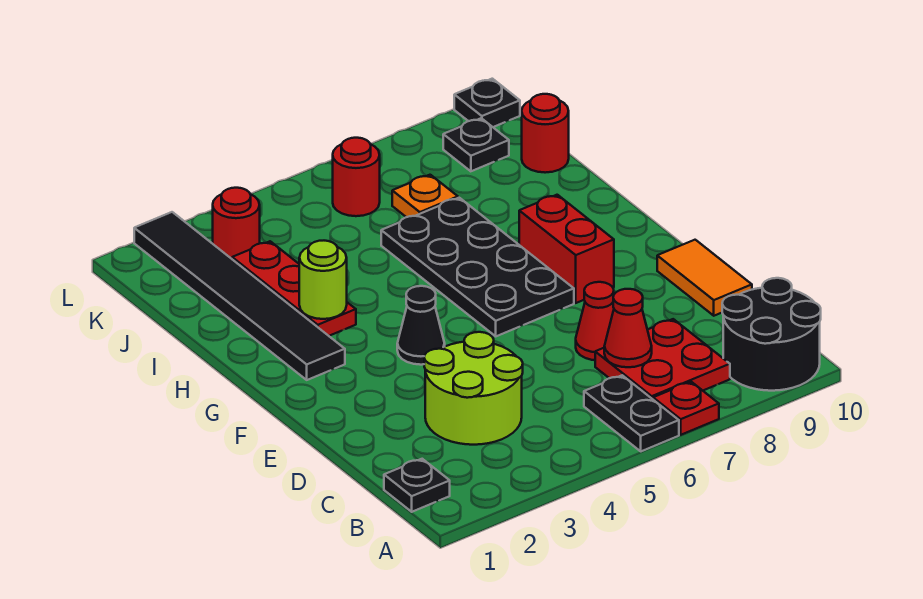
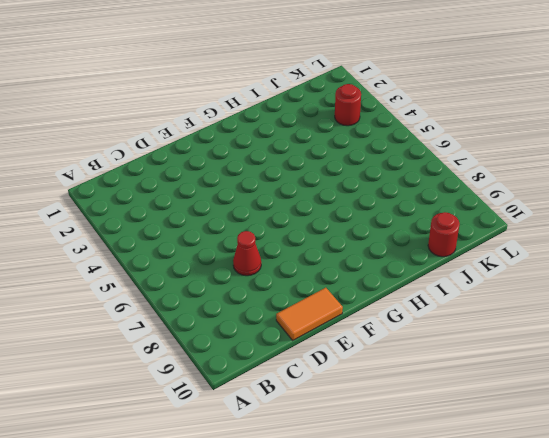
none -> black 1x2 plate [584,375,679,451]
none -> red 1x1 plate [653,382,719,435]
none -> black 2x2 round brick [722,278,821,391]

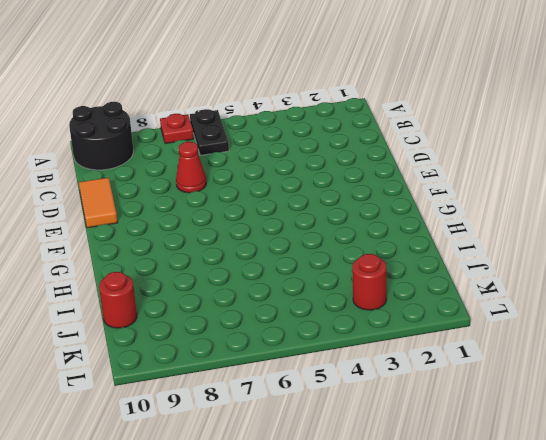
none -> black 1x1 plate [384,459,450,512]
none -> red 2x2 plate [595,319,730,399]
none -> lime 2x2 round brick [424,332,523,445]

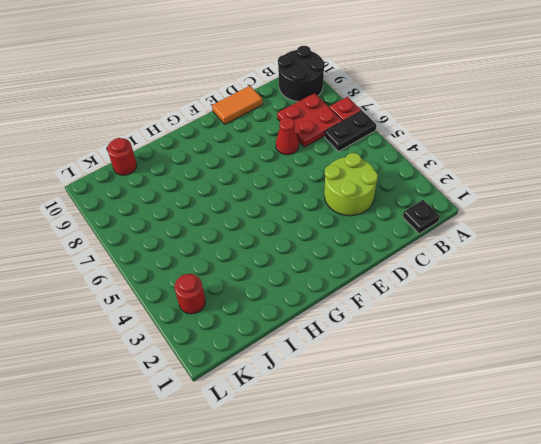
none -> black 1x1 cone [397,286,445,365]
none -> black 2x4 plate [381,198,574,336]
none -> red 1x2 brick [519,195,614,303]

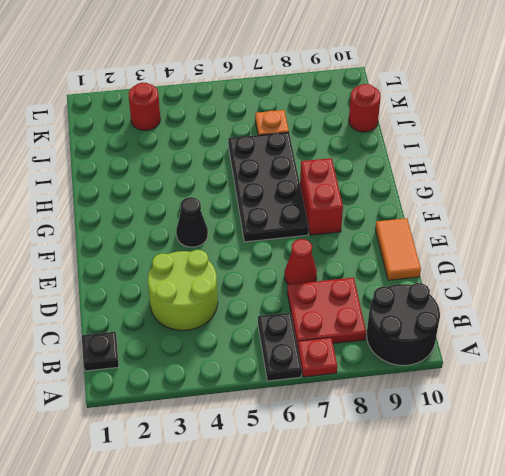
none -> black 1x6 tile [134,212,345,380]
none -> red 1x3 plate [232,241,356,336]
none -> red 1x1 round brick [333,138,380,216]

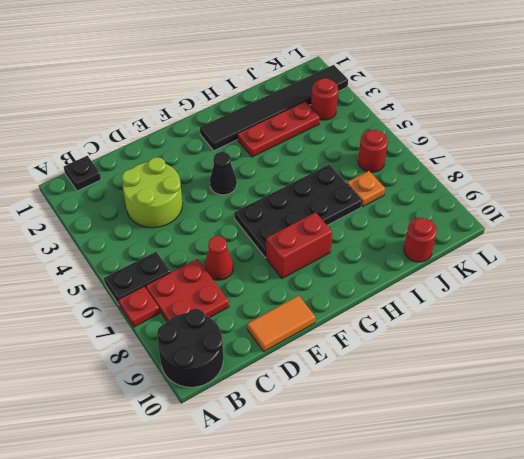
none -> black 1x1 plate [443,118,509,171]
none -> black 1x1 plate [454,79,520,127]
none -> red 1x1 cone [604,289,652,367]

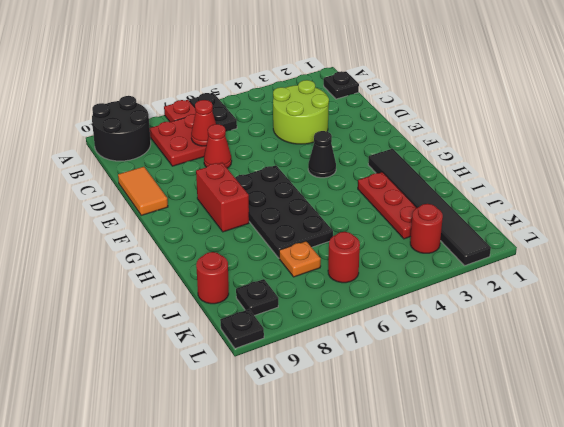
none -> lime 1x1 round brick [299,241,347,319]

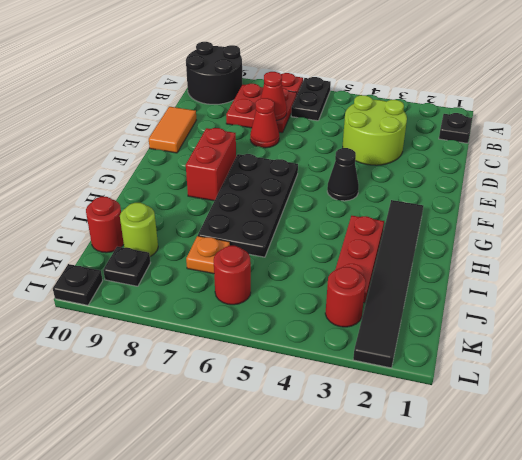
lime 1x1 round brick [120,203,158,257] -> lime 1x1 round brick moved to [299,241,347,319]

